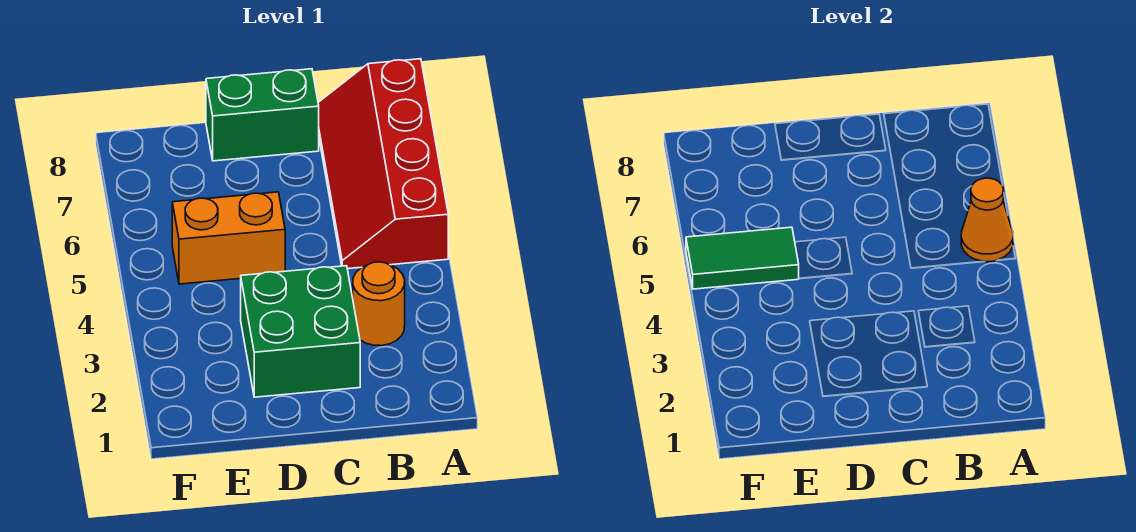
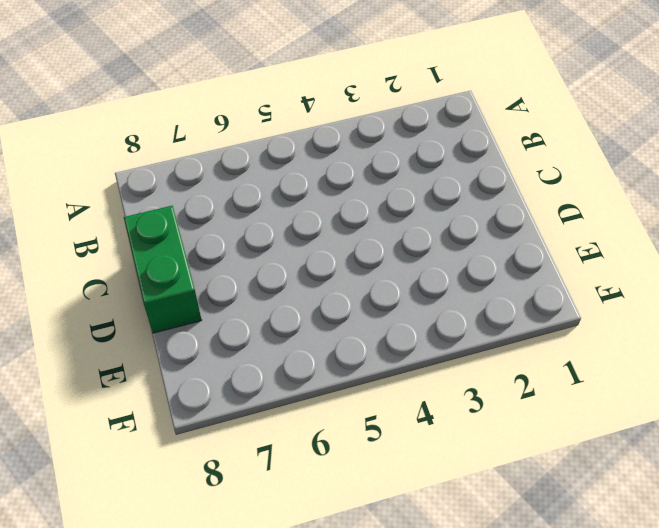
none -> red 2x4 slope [318,59,448,269]
none -> orange 1x1 round brick [353,262,405,346]

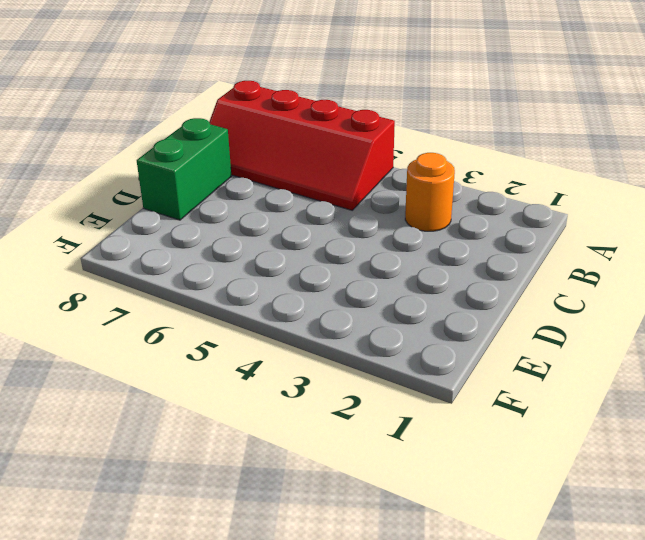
none -> green 2x2 brick [241,266,360,397]
none -> orange 1x2 brick [172,192,285,284]

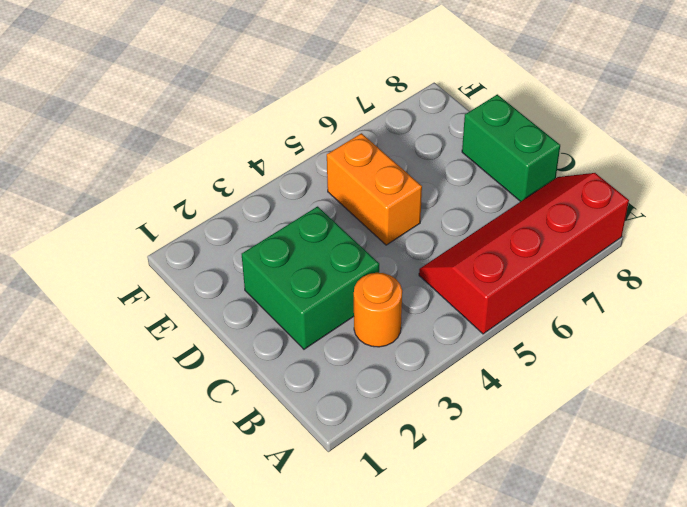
none -> orange 1x1 cone [961,178,1013,262]
none -> green 1x2 tile [686,227,799,289]

